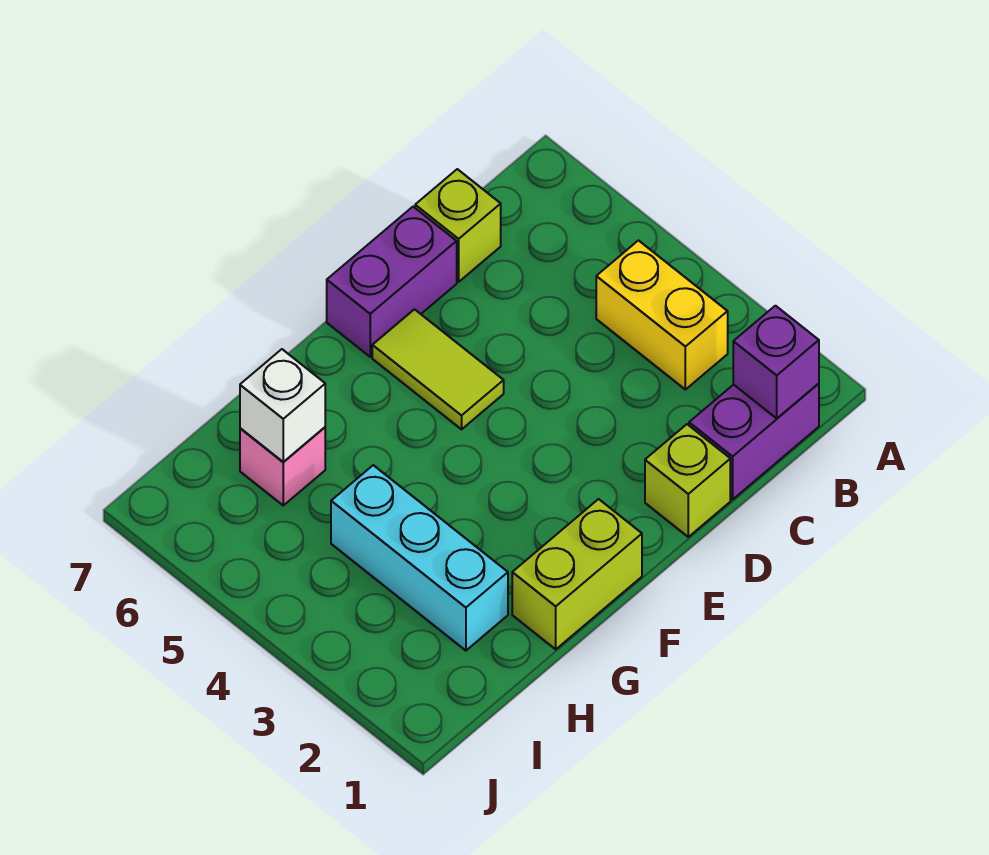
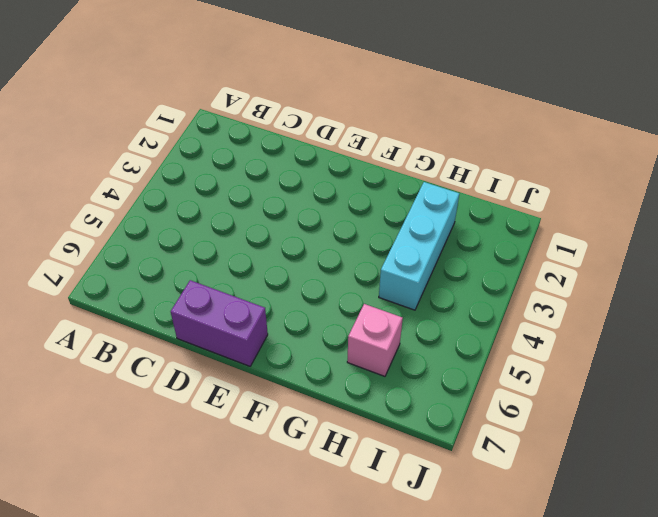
none -> purple 1x2 brick [689,383,819,500]
none -> yellow 1x2 brick [596,240,728,390]

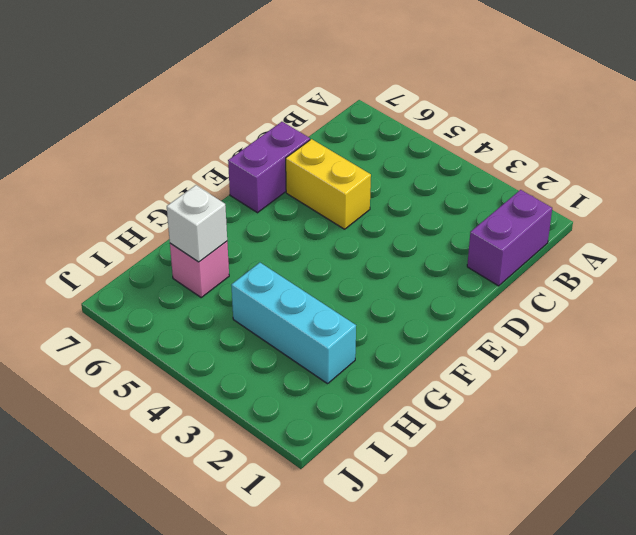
yellow 1x2 brick [286,139,371,229] -> yellow 1x2 brick moved to [596,240,728,390]
none -> lime 1x1 brick [415,169,501,282]
none -> lime 1x1 brick [645,424,730,537]

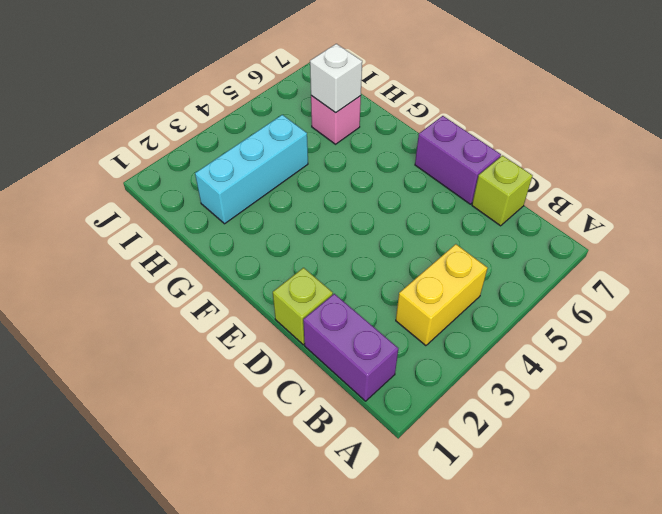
none -> lime 1x2 tile [372,309,504,429]
none -> lime 1x2 brick [512,499,642,649]

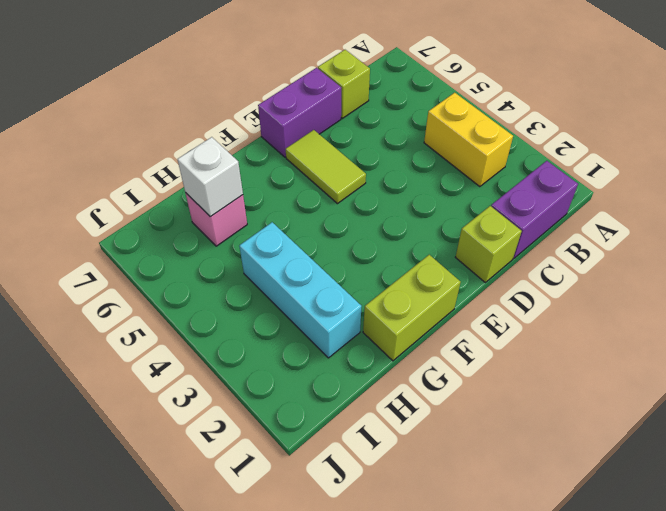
none -> purple 1x1 brick [733,306,819,418]

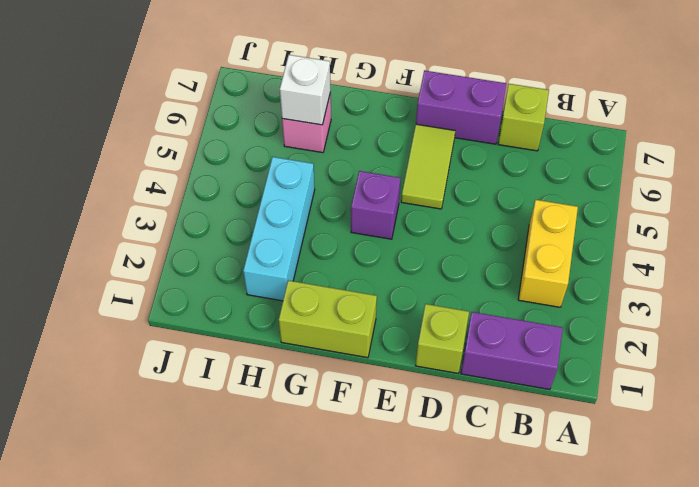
purple 1x1 brick [351,171,401,239] -> purple 1x1 brick moved to [733,306,819,418]

